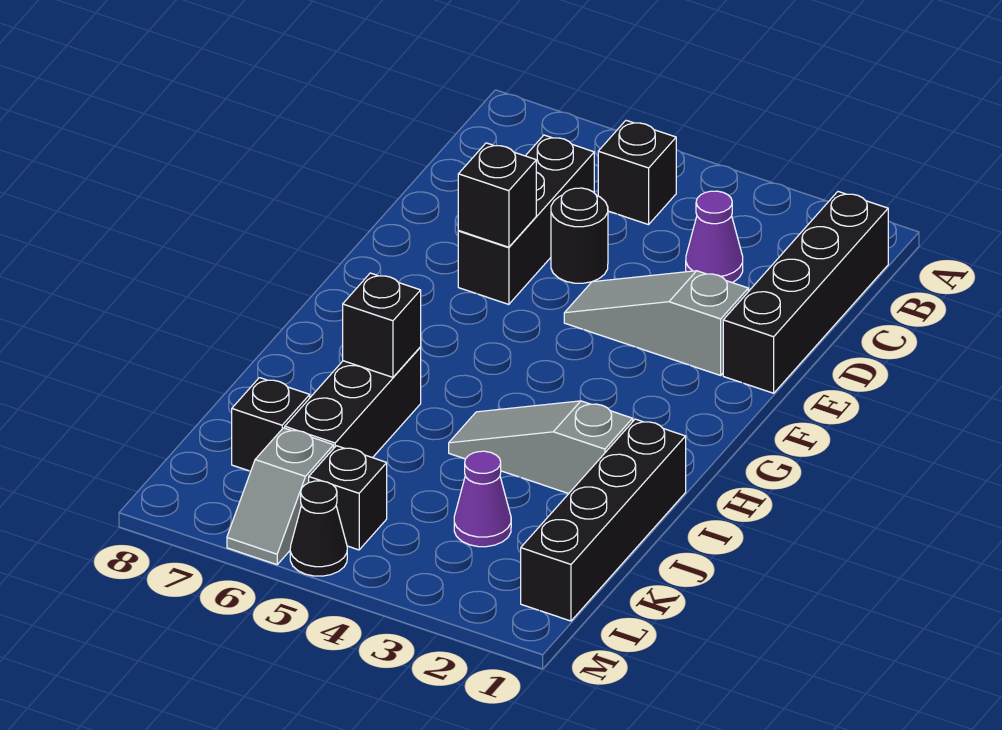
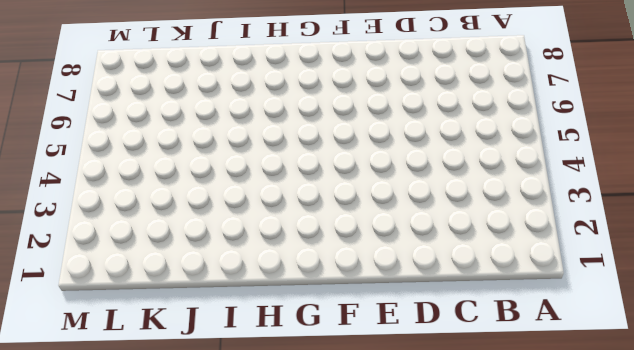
none -> black 1x4 brick [723,192,888,393]
none -> black 1x1 brick [598,120,676,225]
none -> purple 1x1 cone [686,191,743,282]

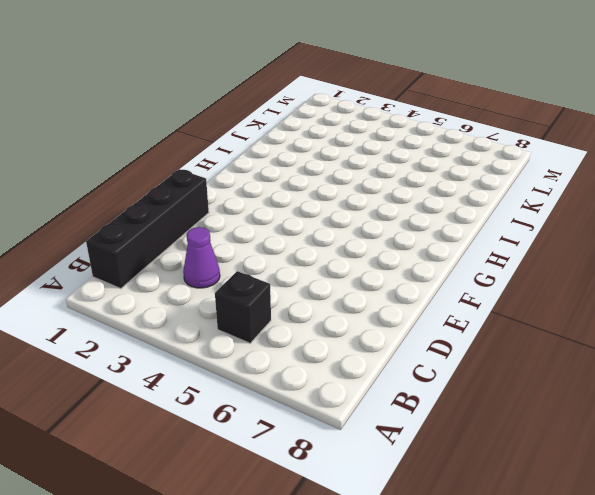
none -> black 1x3 brick [458,135,594,304]
none -> black 1x1 round brick [551,188,608,283]
none -> grey 1x3 slope [564,271,748,375]

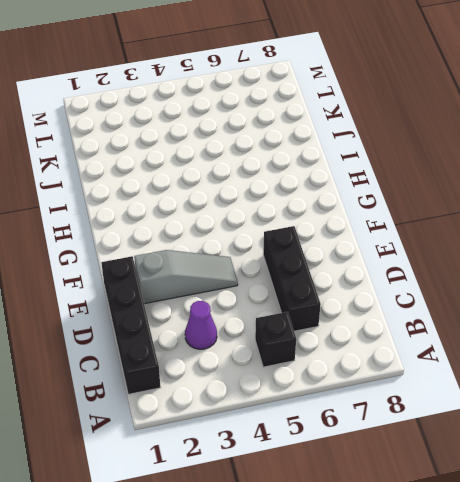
none -> black 1x1 round brick [551,188,608,283]
none -> black 1x4 brick [521,419,686,621]
none -> grey 1x3 slope [449,401,633,494]

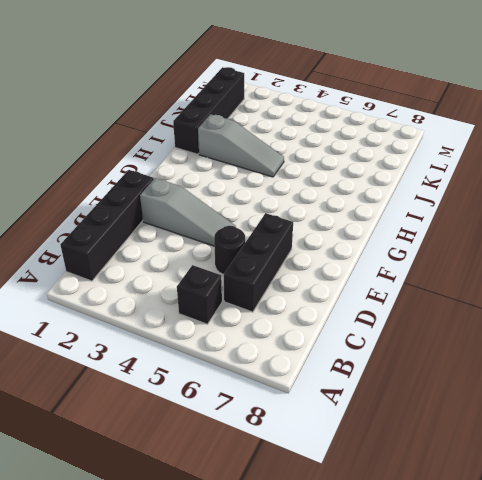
none -> purple 1x1 cone [686,191,743,282]
none -> black 1x3 brick [285,347,421,458]
none -> purple 1x1 cone [454,451,511,547]

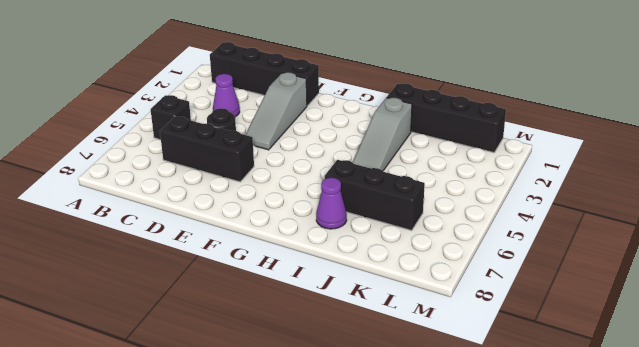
purple 1x1 cone [316,178,347,229] -> purple 1x1 cone moved to [454,451,511,547]
none -> black 1x1 brick [232,378,310,471]
none -> black 1x1 brick [309,446,387,550]
none -> grey 1x2 slope [227,428,334,565]

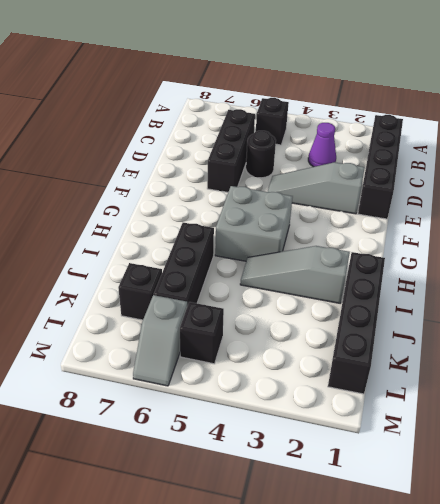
grey 2x2 brick [215,186,293,261] -> none
none -> purple 1x1 cone [454,451,511,547]
none -> black 1x1 cone [290,481,347,576]
none -> black 1x1 brick [458,143,536,247]

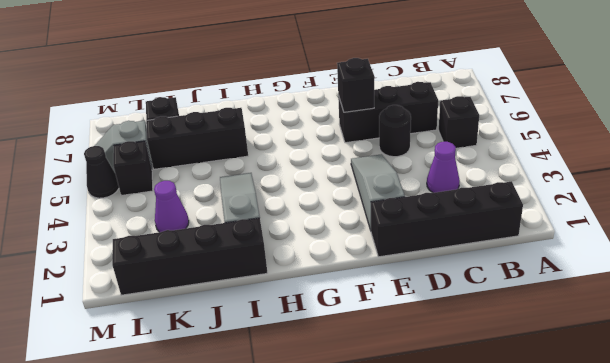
none -> black 1x1 brick [343,273,421,377]

